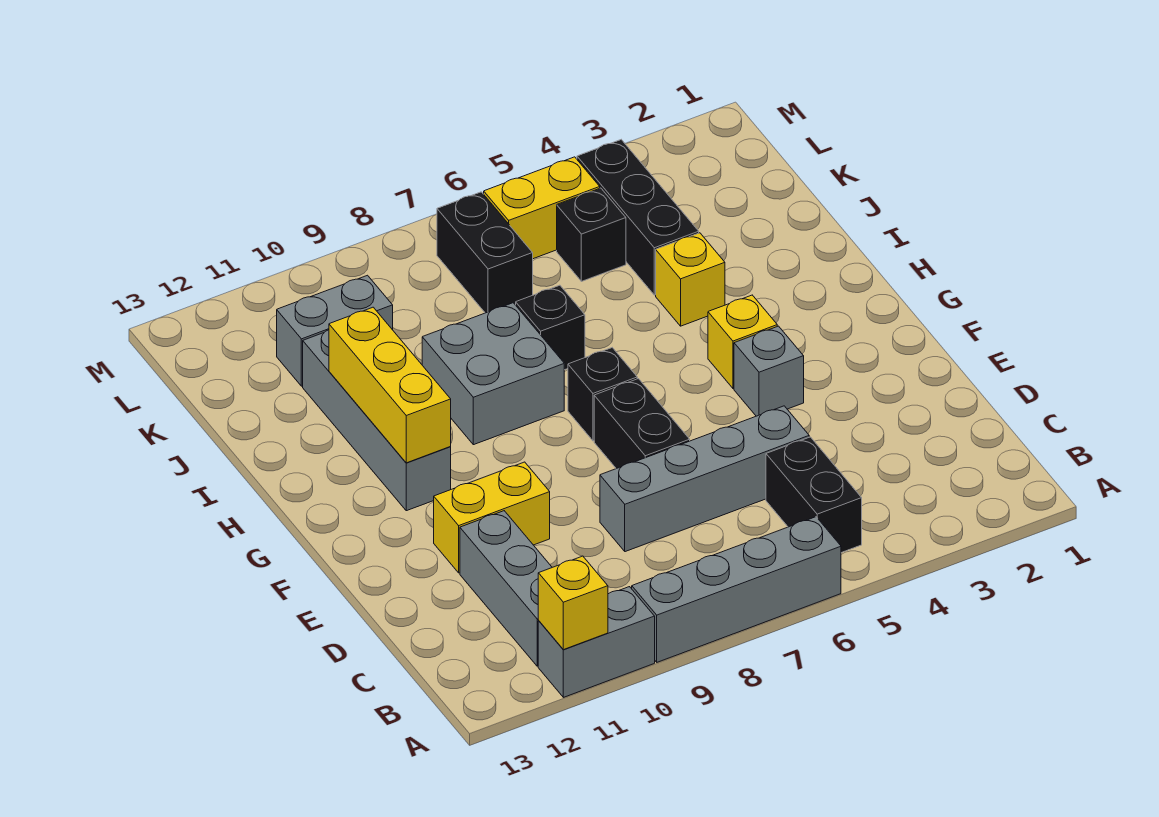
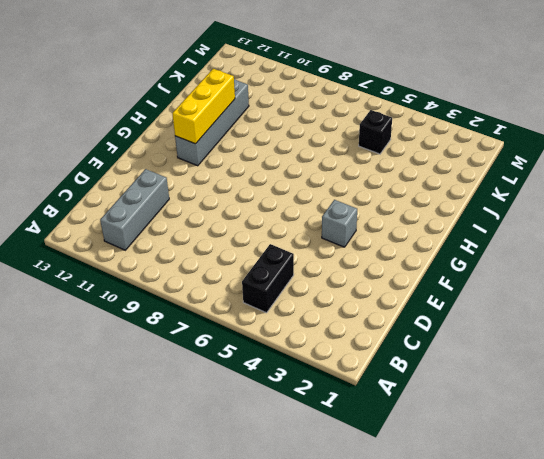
none -> grey 1x4 brick [632,517,841,662]
none -> grey 1x2 brick [538,587,655,697]
none -> grey 1x4 brick [600,406,809,552]

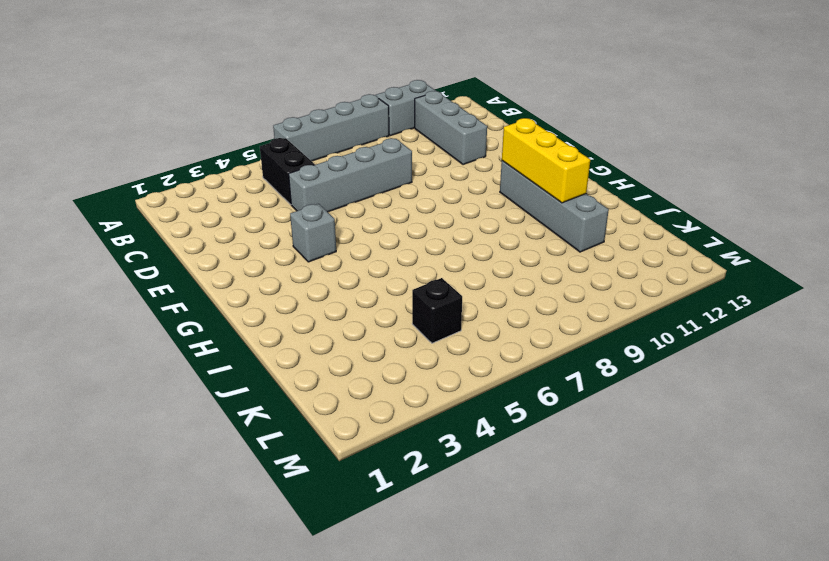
none -> black 1x2 brick [594,379,690,469]
none -> yellow 1x2 brick [434,462,550,573]
none -> yellow 1x1 brick [708,295,777,388]

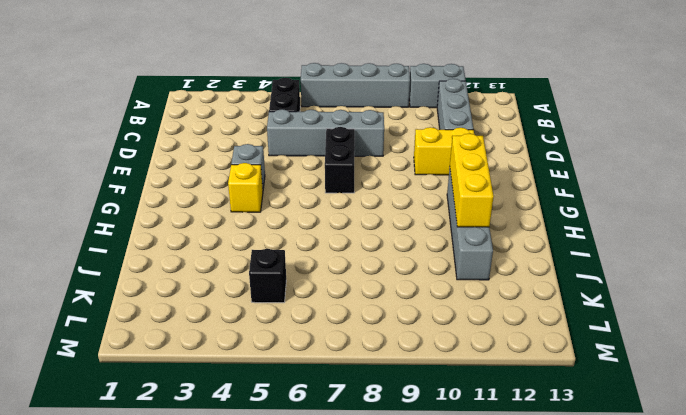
none -> black 1x1 brick [568,348,637,441]
none -> grey 2x2 brick [422,303,564,445]
none -> yellow 1x1 brick [656,233,725,326]

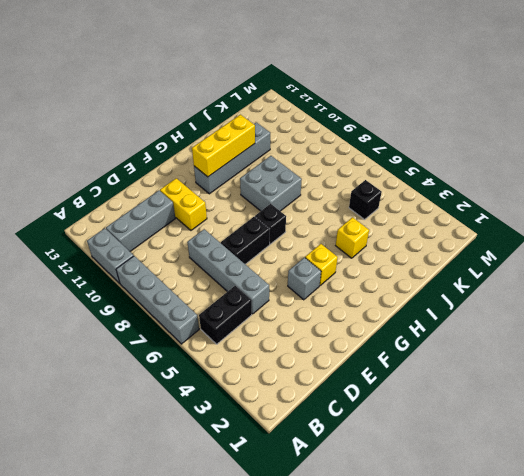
none -> black 1x1 brick [516,285,585,370]
none -> black 1x3 brick [577,140,699,295]
none -> black 1x2 brick [437,192,533,313]

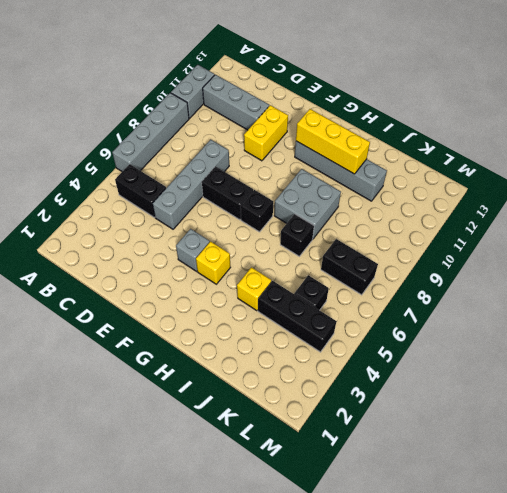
none -> grey 1x2 brick [277,275,393,386]
none -> yellow 1x2 brick [484,157,600,259]
none -> yellow 1x1 brick [538,556,608,650]

